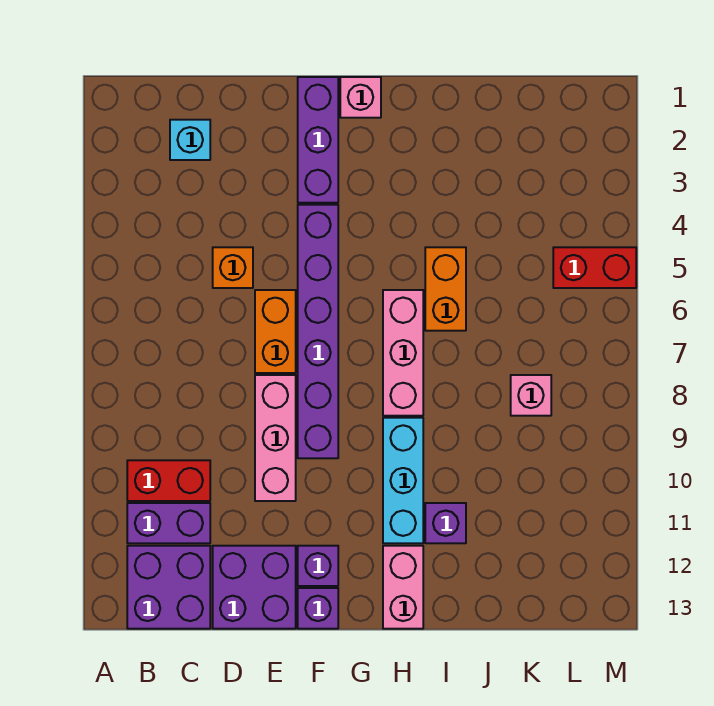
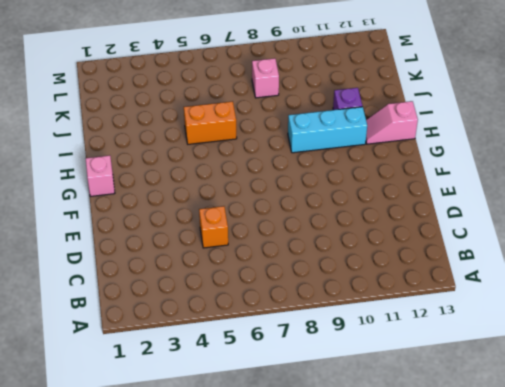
pink 1x2 slope [366,101,418,144] -> pink 1x2 brick [383,546,423,629]
none -> red 1x2 brick [127,460,210,501]
none -> purple 1x2 brick [127,503,210,543]
none -> purple 2x2 brick [127,546,210,629]

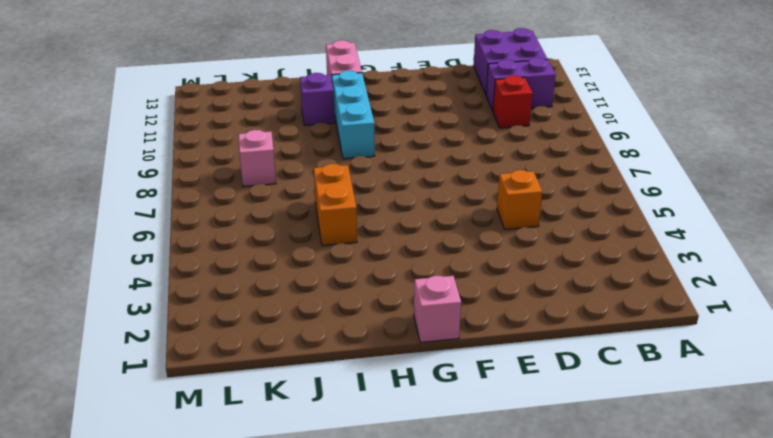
red 1x1 brick [493,75,532,128] -> red 1x2 brick [127,460,210,501]
none -> cyan 1x1 brick [170,120,210,160]
none -> purple 2x2 brick [213,546,296,629]
none -> orange 1x2 brick [255,290,296,373]

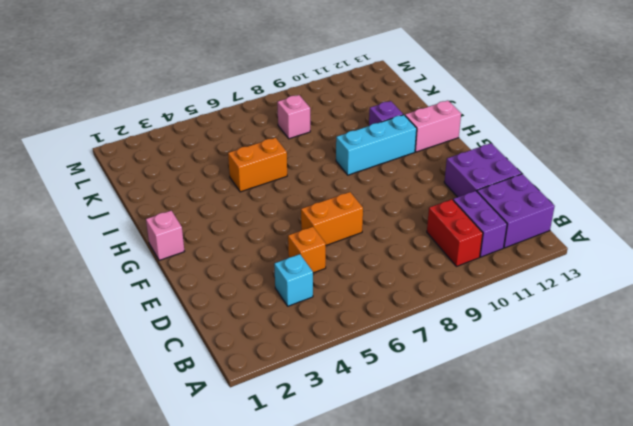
cyan 1x1 brick [274,254,313,306] -> cyan 1x1 brick moved to [170,120,210,160]
none -> pink 1x3 brick [255,375,296,501]
none -> purple 1x3 brick [298,77,338,203]
none -> purple 1x6 brick [298,205,338,458]

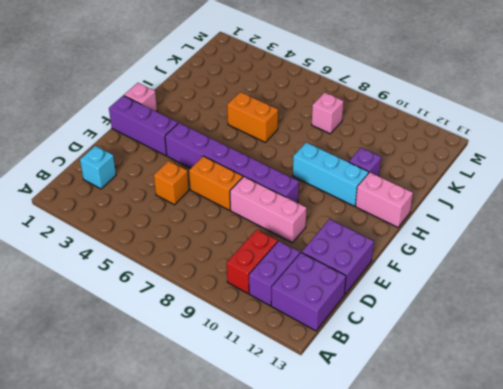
none -> purple 1x1 brick [298,546,338,586]
none -> purple 1x1 brick [298,588,338,629]
none -> pink 1x3 brick [383,290,423,416]

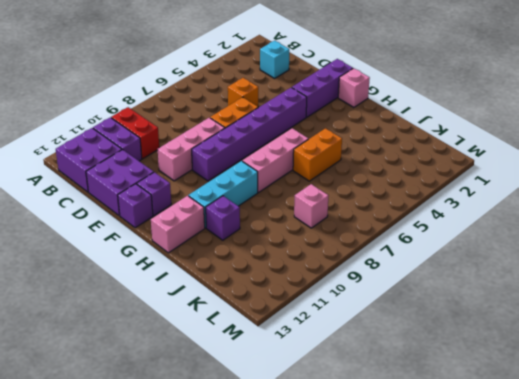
none -> red 1x2 brick [553,247,636,288]

